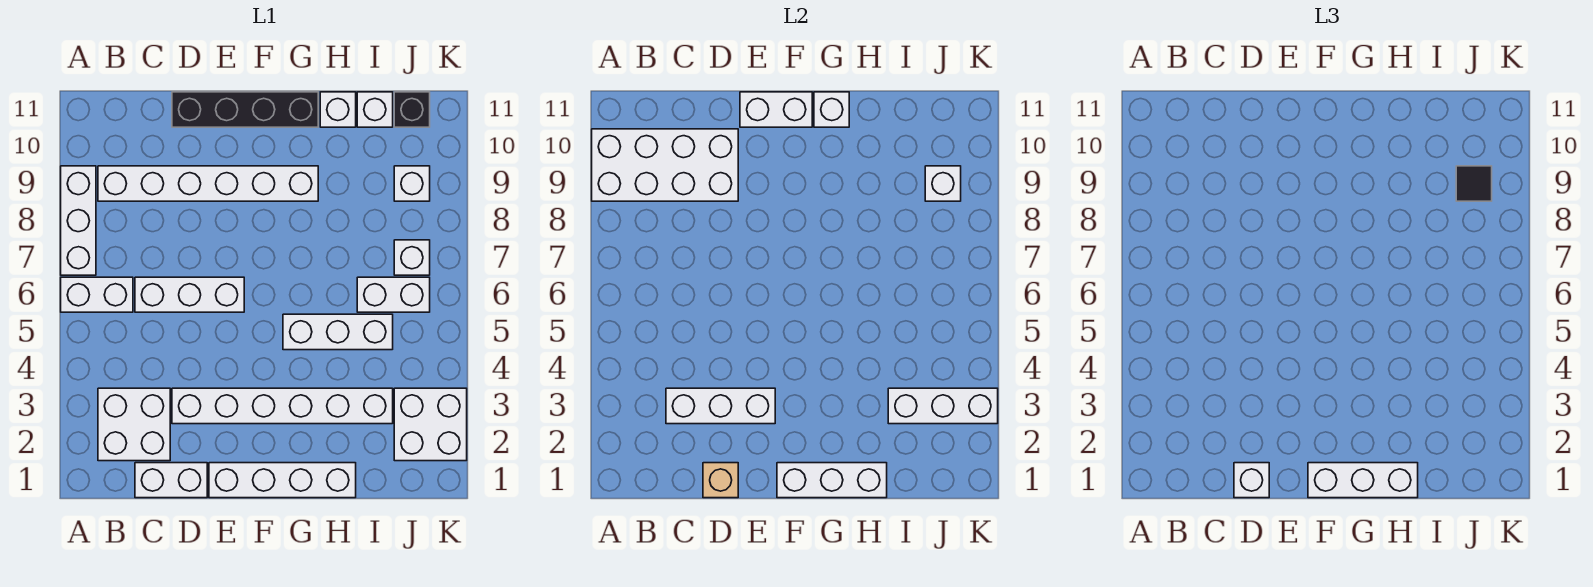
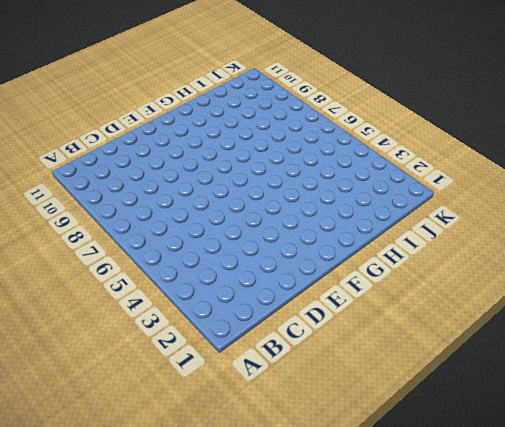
none -> white 1x2 brick [61,277,133,312]
none -> white 1x3 brick [61,166,96,275]
none -> white 2x2 brick [98,388,170,461]

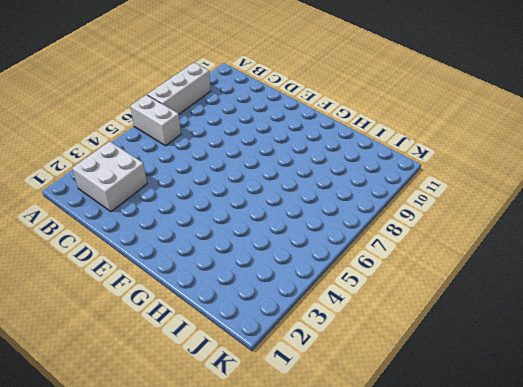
none -> white 1x6 brick [98,166,318,201]
none -> white 1x2 brick [135,463,207,498]
none -> white 1x3 brick [135,277,244,312]

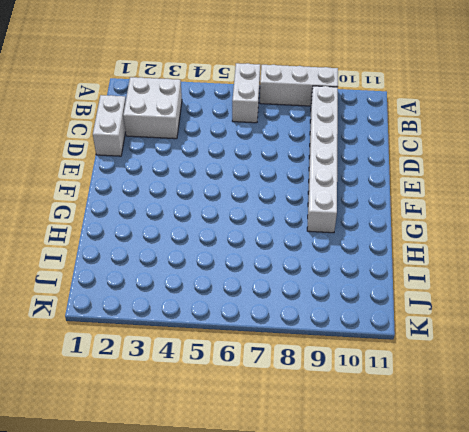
none -> white 1x3 brick [135,277,244,312]
none -> white 1x6 brick [172,388,393,424]
none -> black 1x4 brick [172,92,318,127]

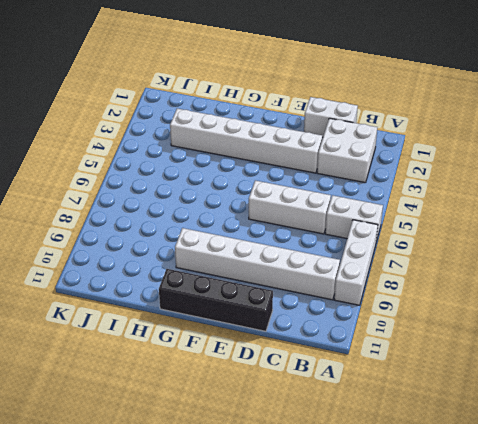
none -> white 1x4 brick [209,463,356,498]
none -> white 1x3 brick [283,314,393,350]
none -> white 1x1 brick [320,92,356,127]

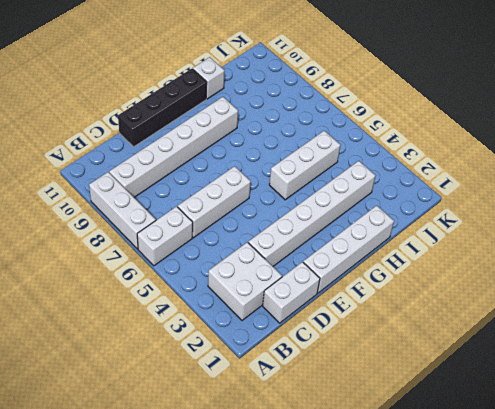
none -> white 1x2 brick [357,277,430,312]
none -> white 1x1 brick [357,92,393,127]
none -> white 2x2 brick [394,388,467,461]

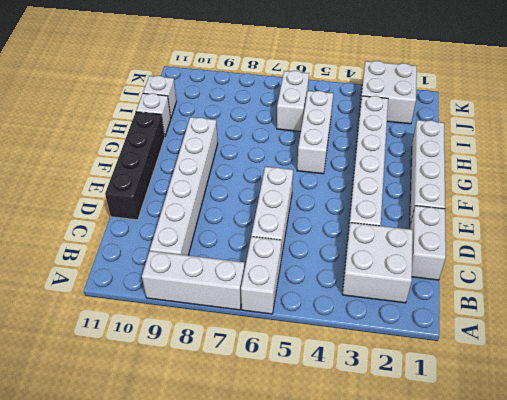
none -> white 1x1 brick [394,240,430,275]
none -> white 1x1 brick [394,166,430,201]
none -> black 1x1 brick [394,92,430,127]

